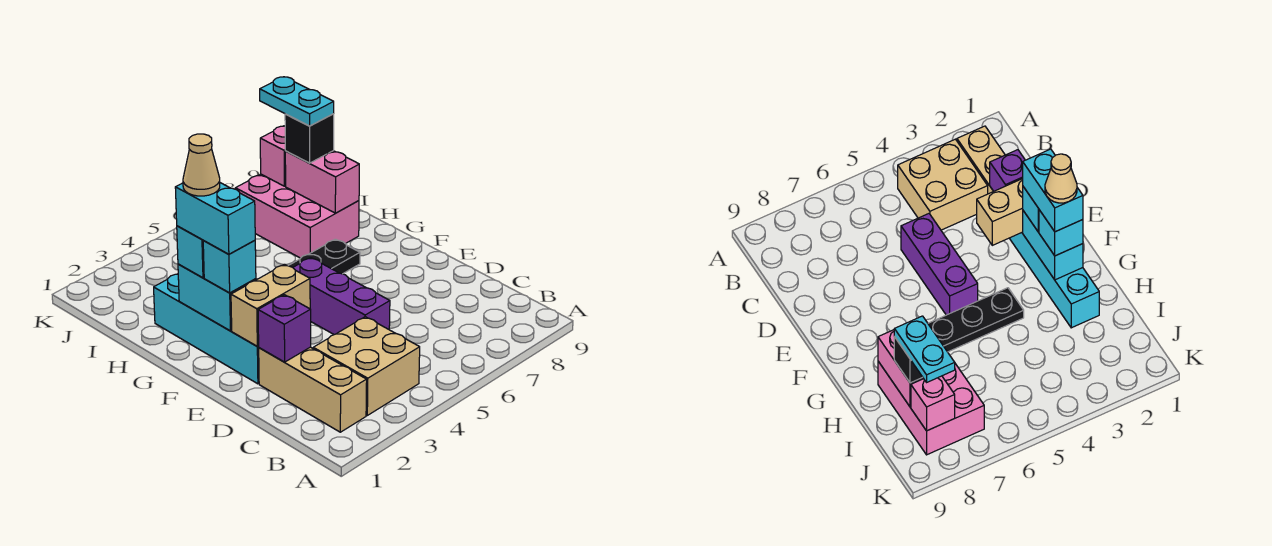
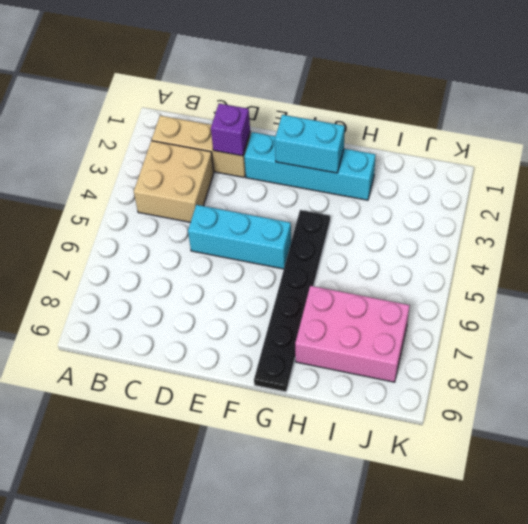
cyan 1x3 brick [188,205,291,269] -> purple 1x3 brick [293,258,390,335]
black 1x6 plate [254,210,330,392] -> black 1x4 plate [288,239,360,274]
none -> tan 1x2 brick [231,264,310,346]
none -> pink 1x2 brick [285,151,359,213]
none -> pink 1x1 brick [260,126,286,186]

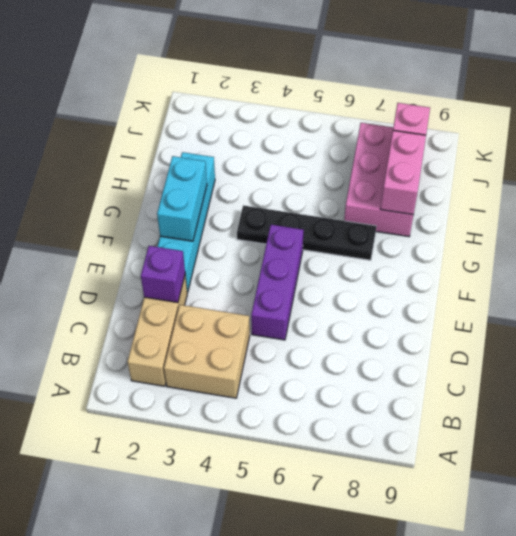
none -> tan 1x2 brick [231,264,310,346]
none -> cyan 1x1 brick [203,241,256,293]
none -> cyan 1x1 brick [177,226,204,278]

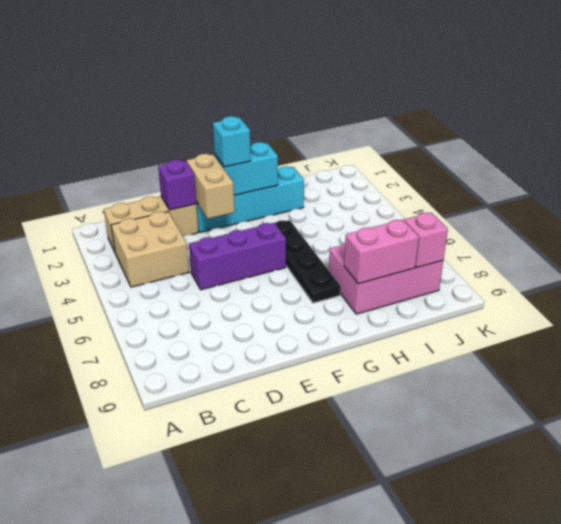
none -> cyan 1x1 brick [177,226,204,278]
none -> black 1x1 brick [285,114,334,163]
none -> cyan 1x2 brick [175,183,255,254]

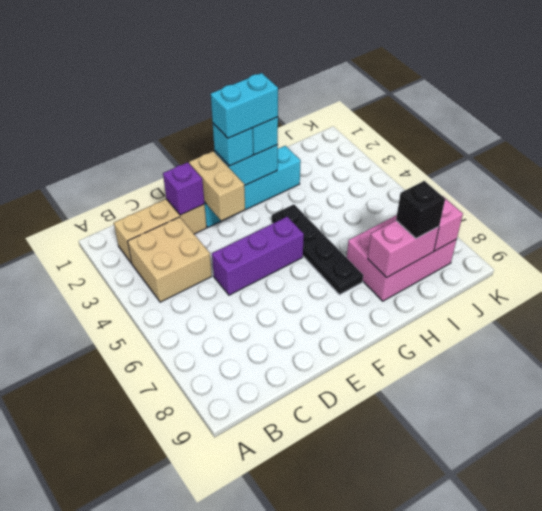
none -> cyan 1x2 plate [260,77,334,126]
none -> tan 1x1 cone [183,134,220,196]

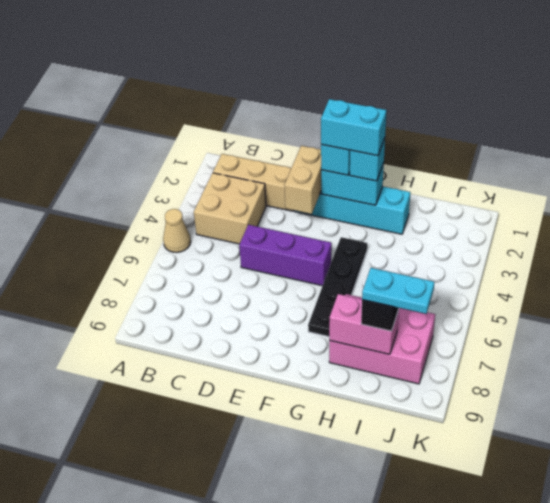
tan 1x1 cone [163,209,191,252] -> tan 1x1 cone moved to [183,134,220,196]
none -> purple 1x1 brick [258,295,311,362]
none -> pink 1x1 brick [260,126,286,186]

